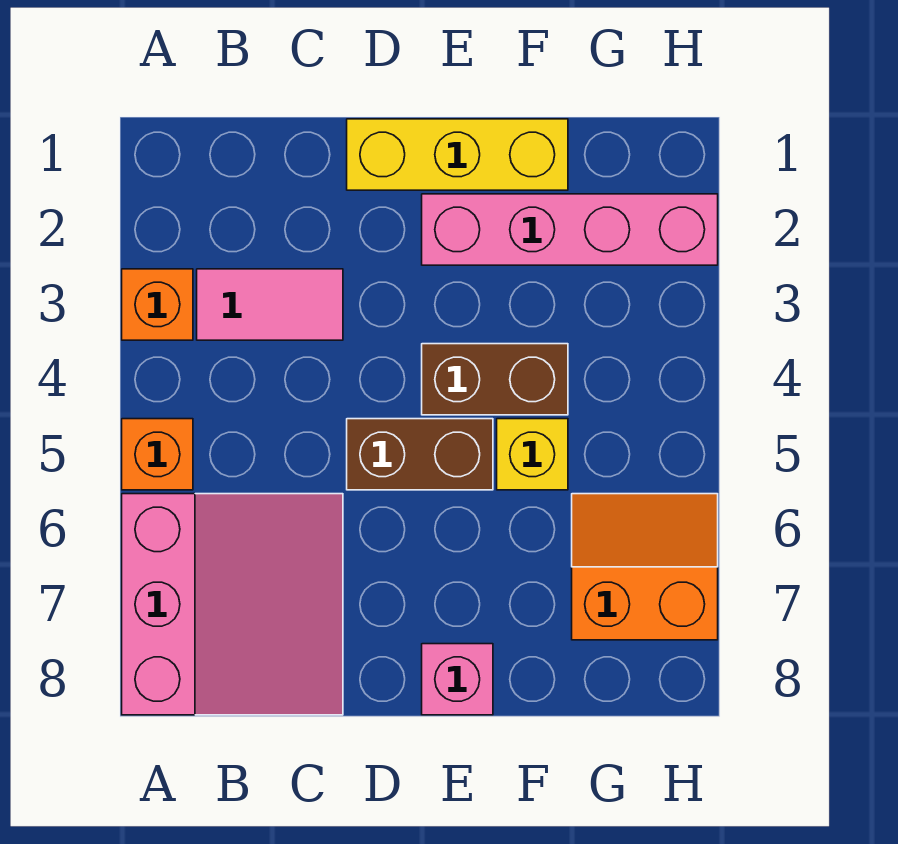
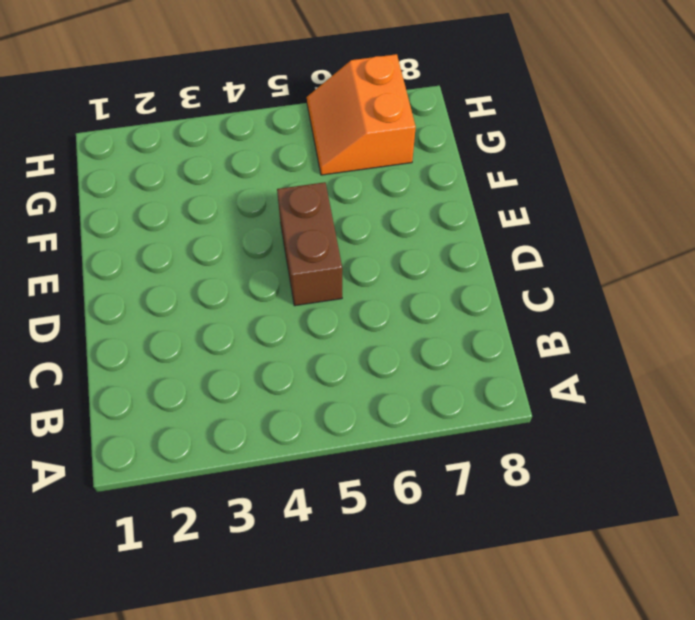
none -> orange 1x1 brick [122,269,193,340]
none -> orange 1x1 brick [122,419,193,490]

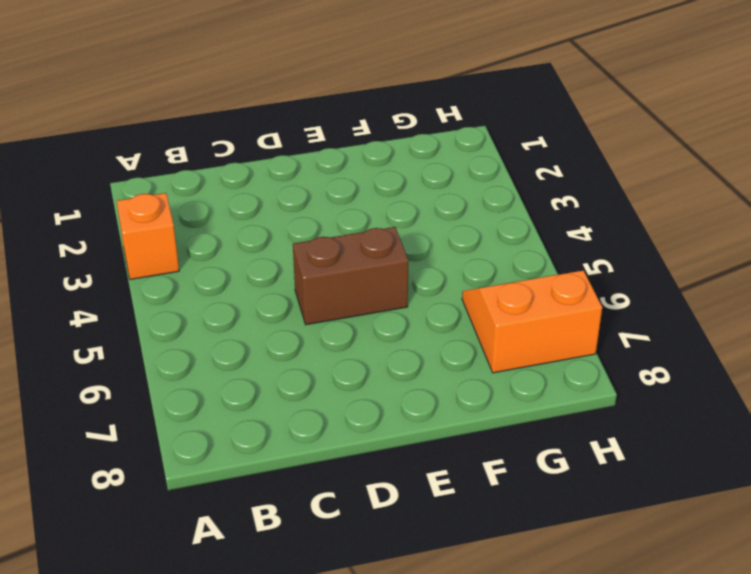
none -> orange 1x1 brick [122,419,193,490]
none -> pink 3x3 slope [122,494,343,715]

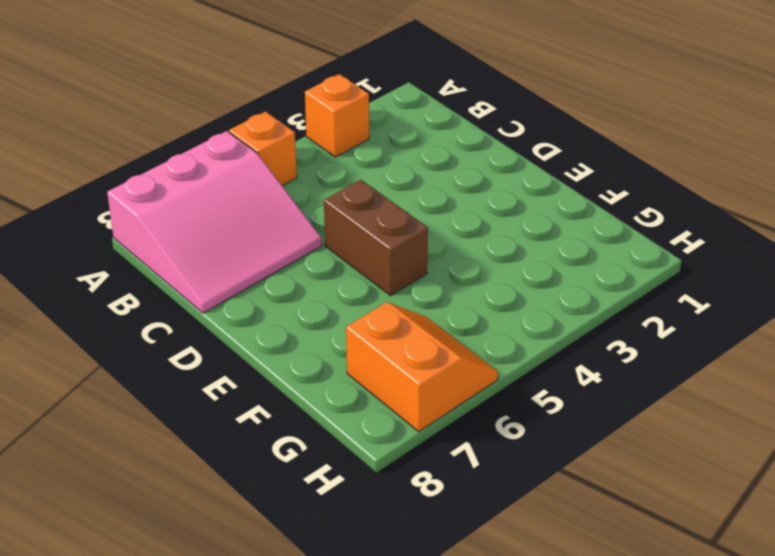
none -> pink 1x2 tile [197,269,343,340]
none -> yellow 1x3 brick [347,119,568,190]

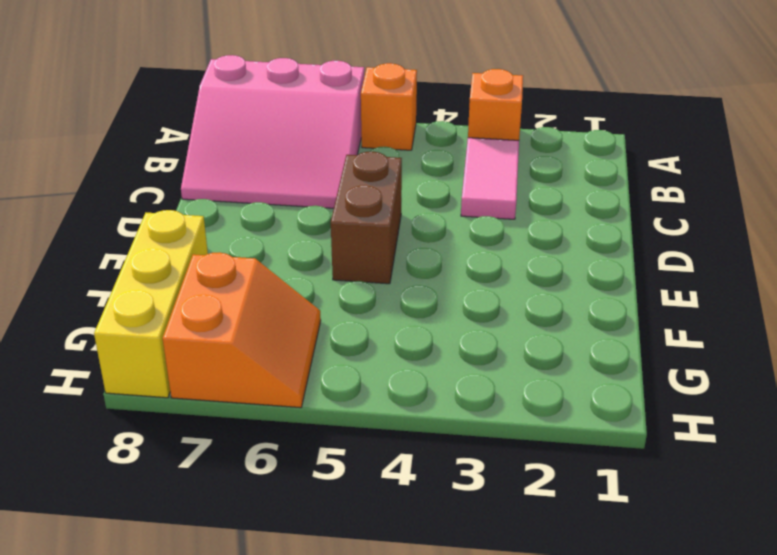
yellow 1x3 brick [94,210,208,398] -> yellow 1x3 brick moved to [347,119,568,190]
none -> pink 1x4 brick [422,194,718,265]
none -> brown 1x2 brick [422,344,568,415]

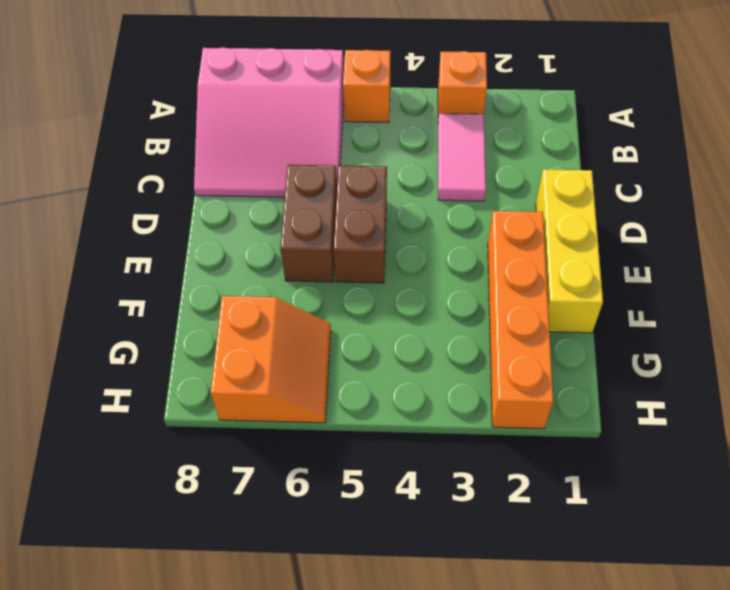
brown 1x2 brick [280,165,337,282] -> brown 1x2 brick moved to [422,344,568,415]
orange 1x4 brick [488,211,553,429] -> pink 1x4 brick [422,194,718,265]
none -> pink 1x1 brick [422,644,493,715]
none -> yellow 1x1 brick [497,419,568,490]

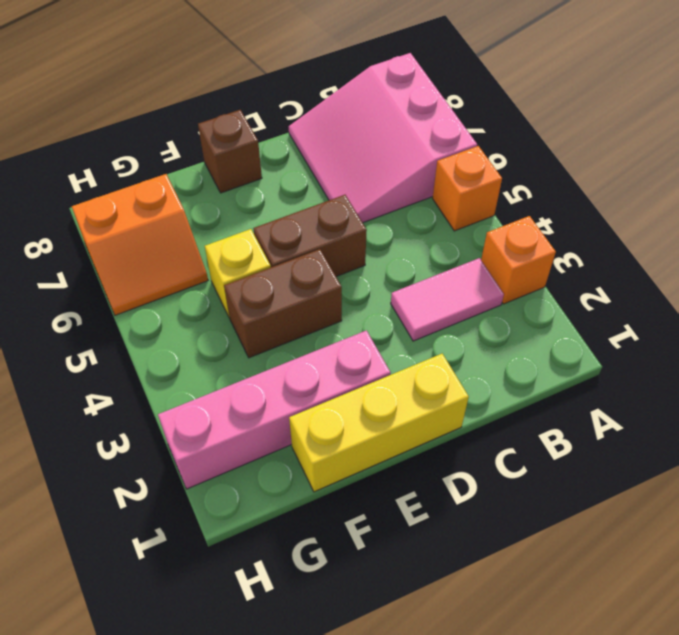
brown 1x1 brick [198,110,262,193] -> pink 1x1 brick [422,644,493,715]

